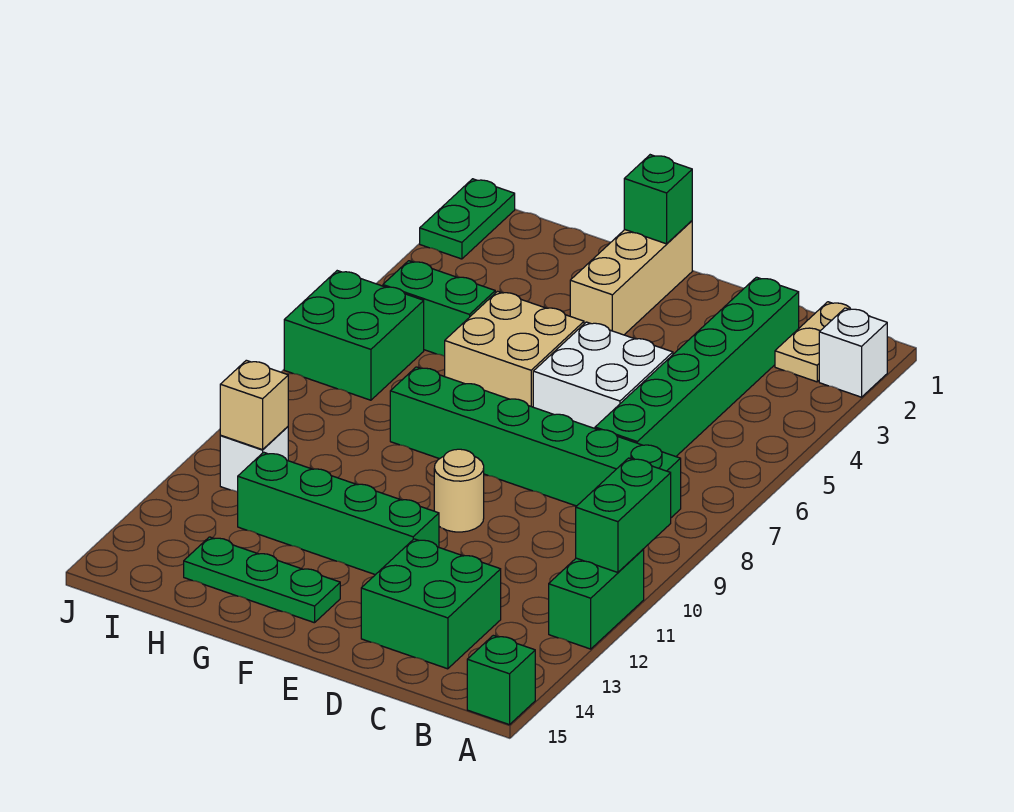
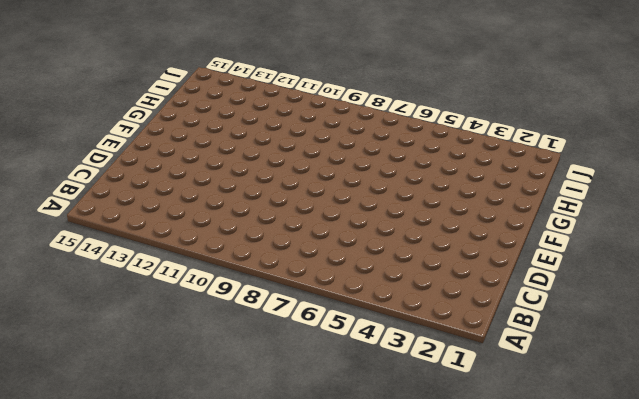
none -> white 1x1 brick [819,308,887,397]
none -> green 1x2 brick [549,549,644,649]
none -> green 1x1 brick [467,635,535,725]

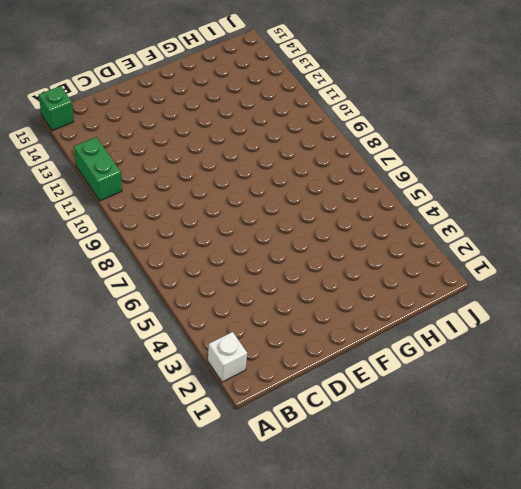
none -> tan 1x2 plate [775,302,851,382]
none -> green 1x6 brick [390,367,681,518]
none -> green 1x6 brick [595,277,799,457]

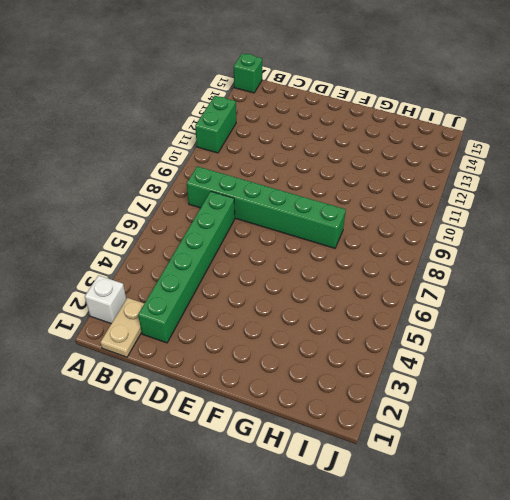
none -> green 2x2 brick [361,539,501,669]
none -> white 2x2 brick [533,322,673,429]
none -> tan 1x1 round brick [434,449,484,532]

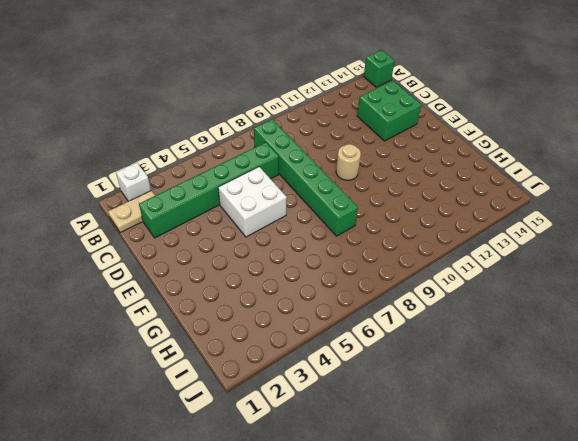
none -> green 1x2 brick [549,549,644,649]
none -> green 1x4 brick [238,452,439,575]
none -> tan 1x3 brick [570,221,692,335]

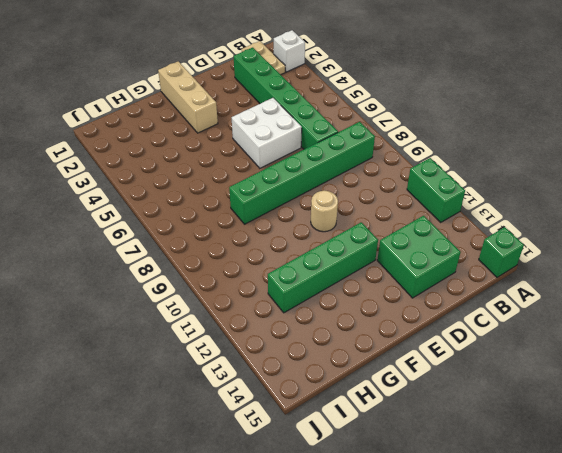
none -> tan 2x2 brick [445,291,584,407]
none -> green 1x3 plate [184,537,340,623]
none -> green 1x2 brick [383,261,495,356]

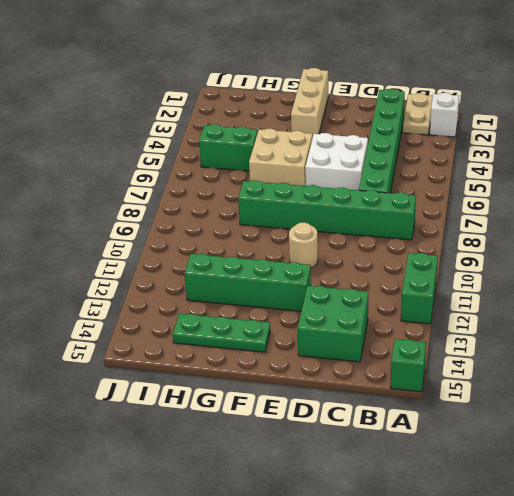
none -> green 2x2 brick [284,271,424,400]
none -> white 1x1 brick [220,427,288,492]
none -> green 1x2 plate [420,179,515,259]

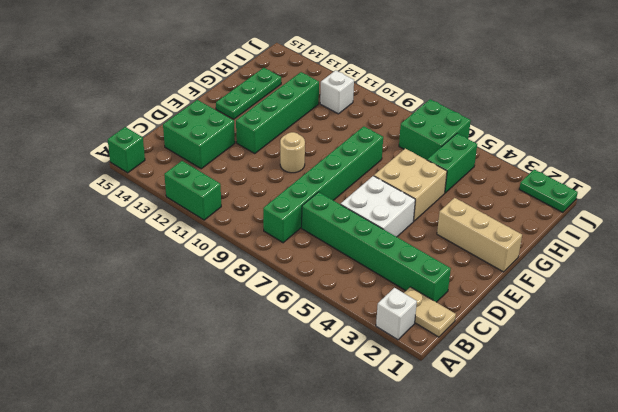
none -> green 1x2 brick [576,458,671,572]
none -> green 1x1 brick [624,155,692,244]
none -> tan 1x1 brick [220,360,288,450]

